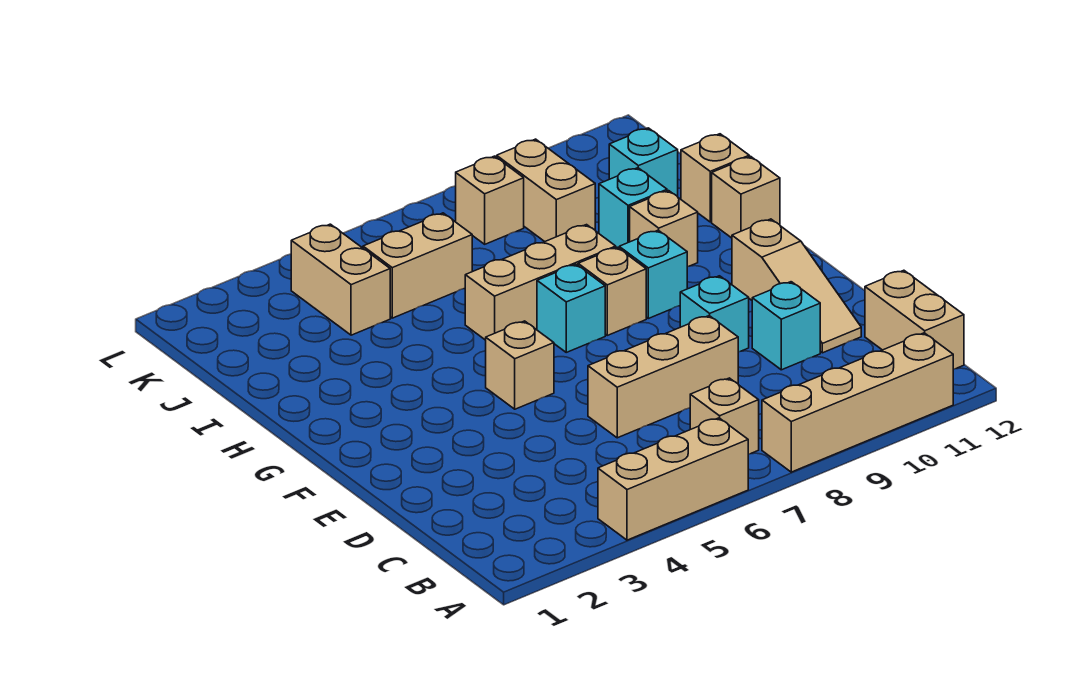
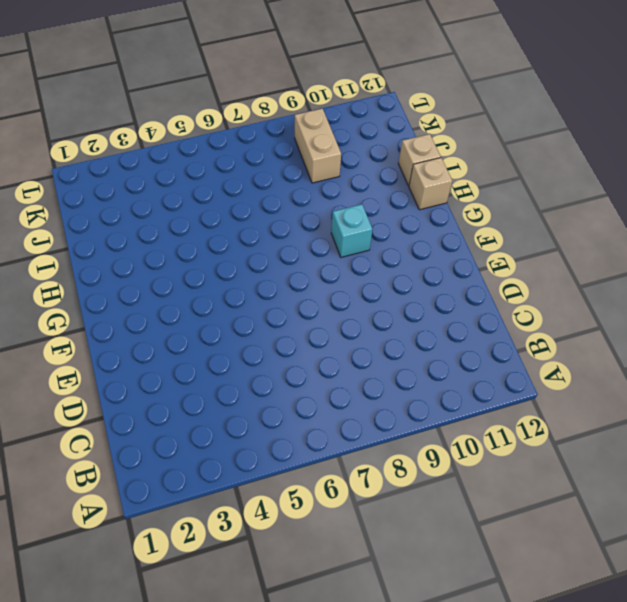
none -> tan 1x3 brick [598,418,748,540]
none -> tan 1x4 brick [762,333,953,472]
none -> tan 1x1 brick [690,378,759,454]

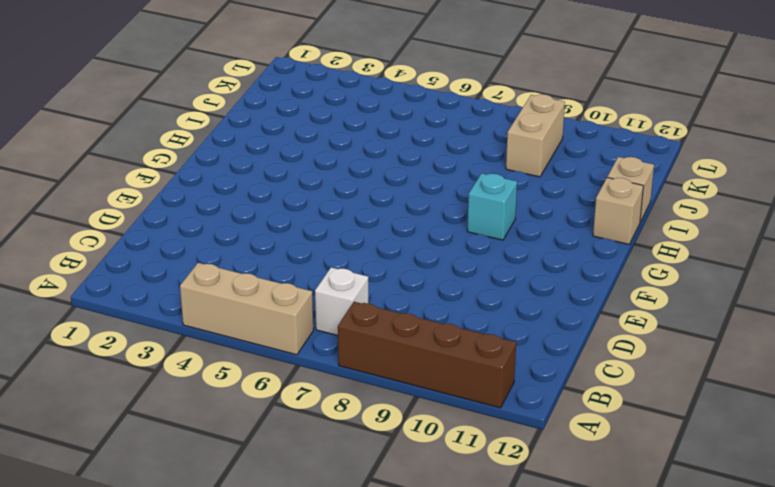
brown 1x4 brick [338,302,516,408] -> tan 1x4 brick [762,333,953,472]
white 1x1 brick [315,267,368,335] -> tan 1x1 brick [690,378,759,454]
none -> tan 1x2 brick [865,270,964,369]
none -> tan 1x3 brick [588,316,738,438]
none -> cyan 1x1 brick [752,282,820,370]

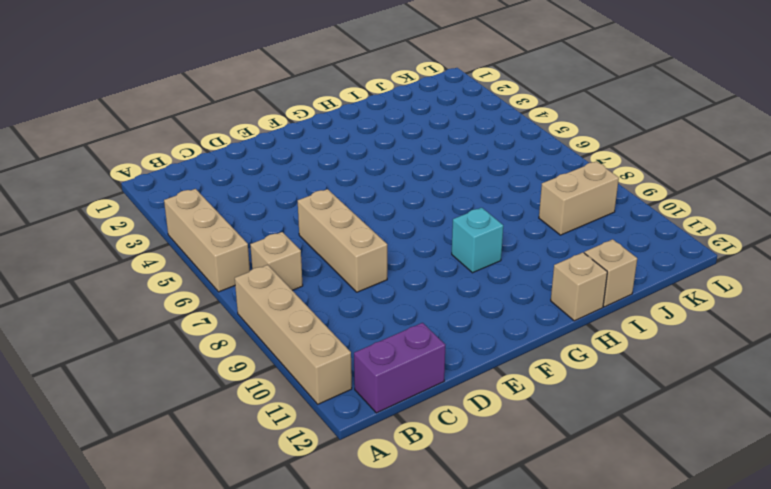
purple 1x2 brick [354,323,445,413] -> tan 1x2 brick [865,270,964,369]
none -> cyan 1x1 brick [752,282,820,370]
none -> tan 1x3 slope [732,219,861,353]
none -> cyan 1x1 brick [680,276,749,352]

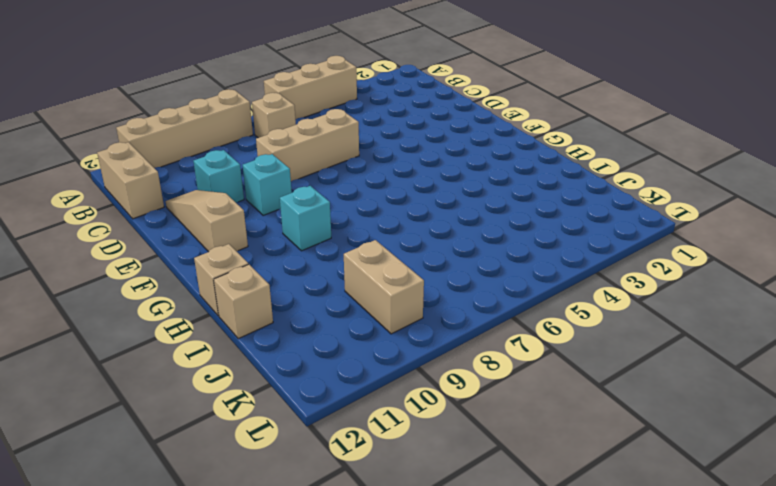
none -> tan 1x1 brick [486,321,554,409]
none -> cyan 1x1 brick [537,264,605,352]
none -> tan 1x1 brick [578,247,646,335]

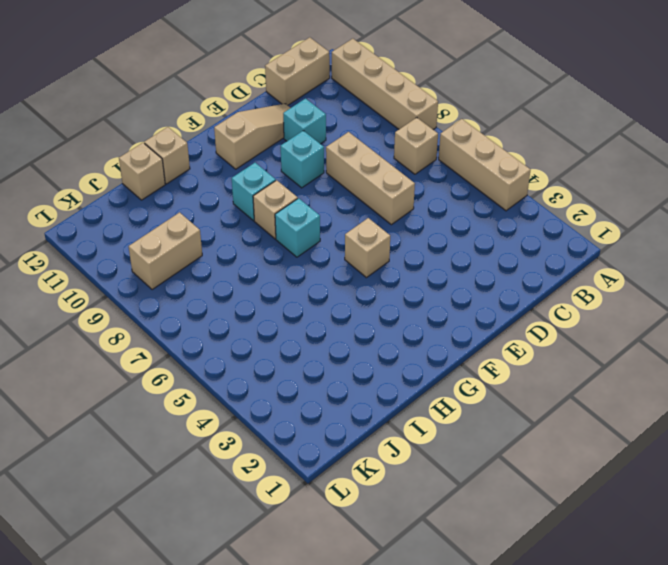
none -> tan 1x3 brick [465,225,616,340]
none -> tan 1x1 brick [630,191,698,267]
none -> cyan 1x1 brick [599,168,667,248]

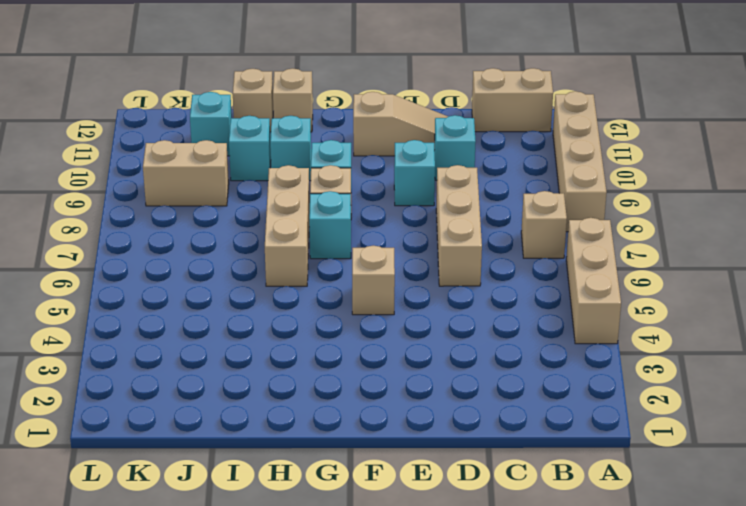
cyan 1x1 brick [270,116,311,181] -> tan 1x1 brick [630,191,698,267]
none -> tan 1x2 brick [291,224,390,335]
none -> tan 1x2 brick [363,213,472,318]
none -> tan 1x1 brick [456,156,524,244]

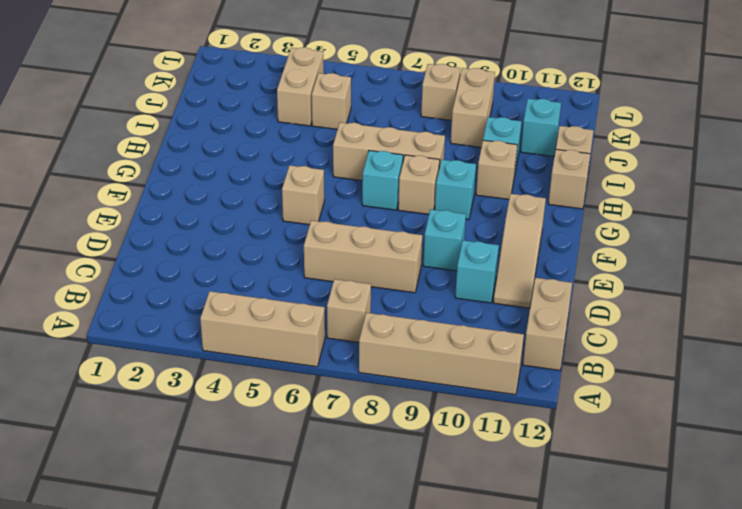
tan 1x1 brick [312,73,351,129] -> tan 1x2 brick [363,213,472,318]

